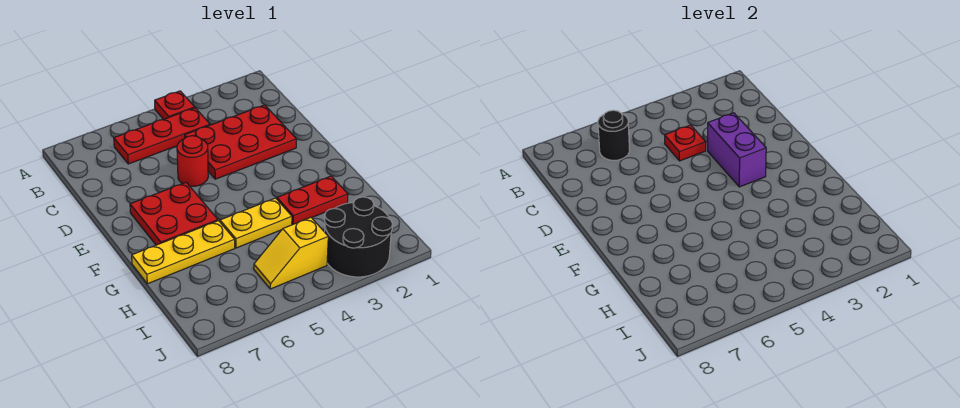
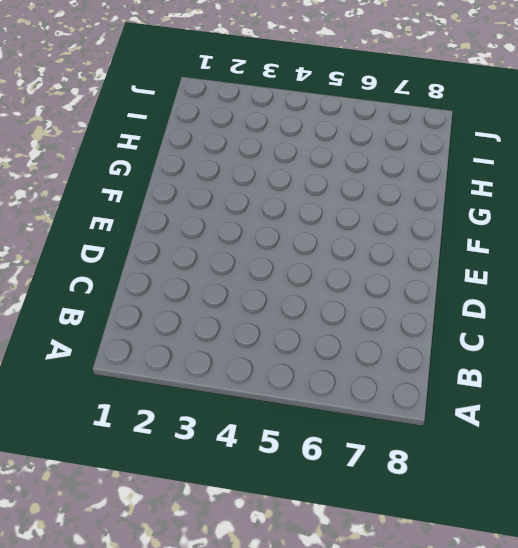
none -> red 1x1 plate [155,91,195,119]
none -> red 1x3 plate [114,108,210,164]
none -> red 2x3 plate [185,105,296,179]

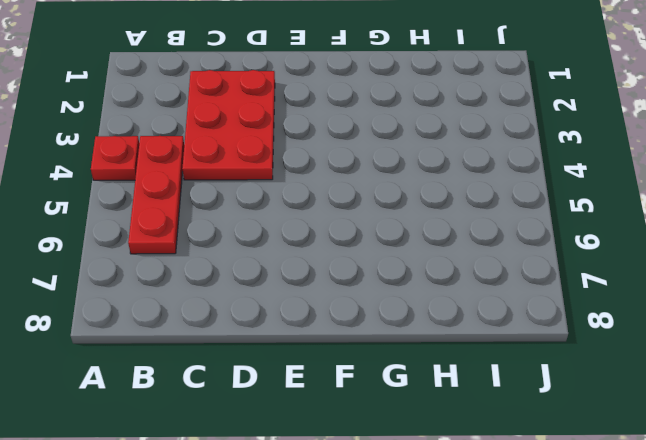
none -> red 1x1 round brick [177,136,208,186]
none -> red 2x2 plate [130,183,218,245]
none -> red 1x2 plate [277,176,348,224]

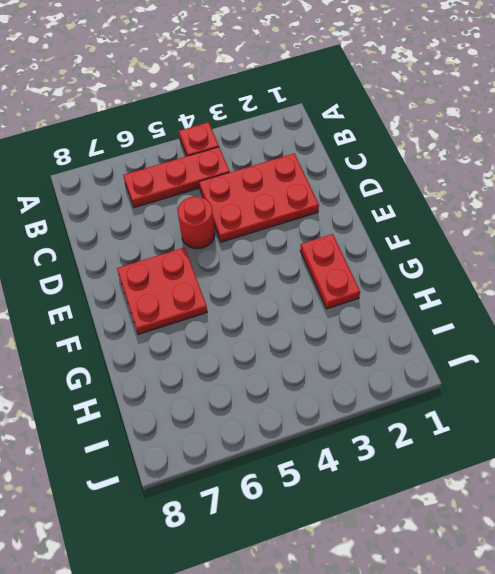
red 1x2 plate [300,234,360,309] -> red 1x2 plate turned to [277,176,348,224]
none -> yellow 1x2 plate [220,198,292,248]
none -> yellow 1x3 plate [132,221,235,284]
none -> black 2x2 round brick [325,197,393,277]

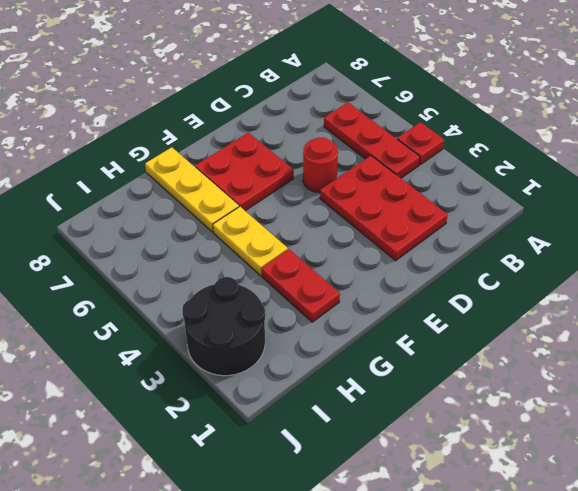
none -> yellow 1x2 slope [254,217,328,289]
none -> black 1x1 round brick [598,110,630,160]
none -> red 1x1 plate [665,125,706,161]

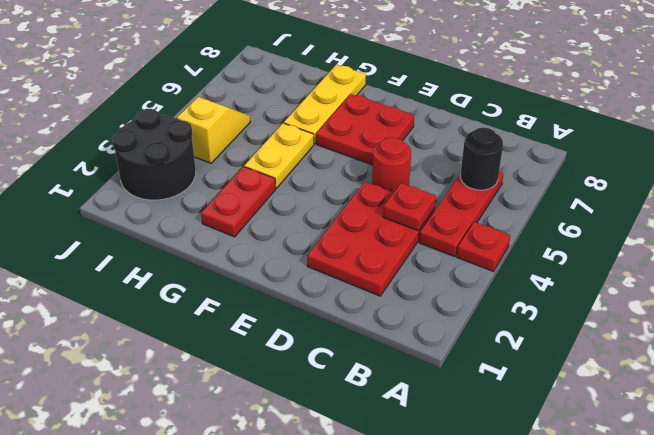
none -> purple 1x2 brick [708,113,766,187]

